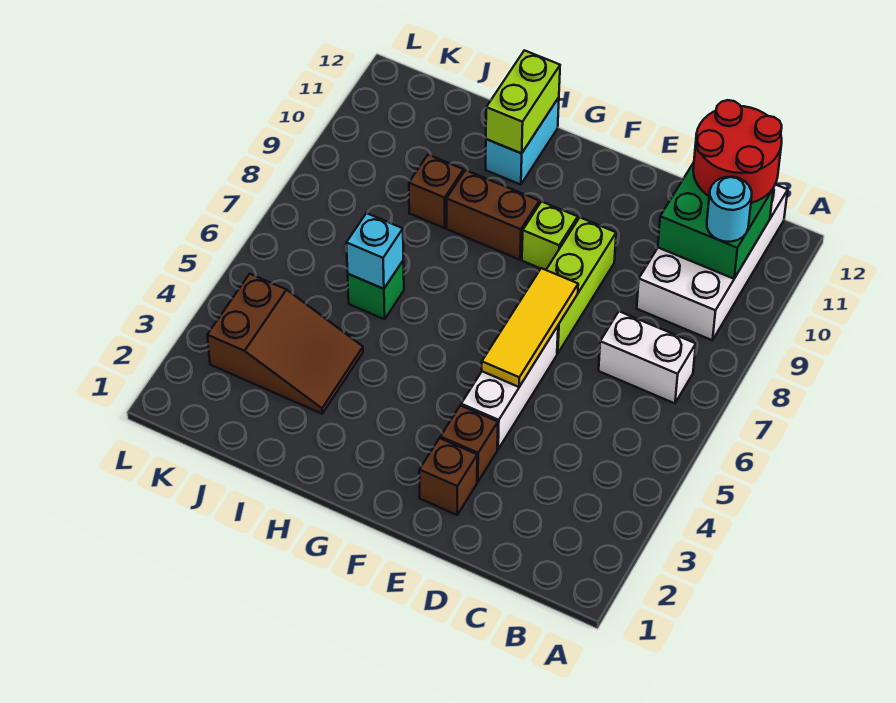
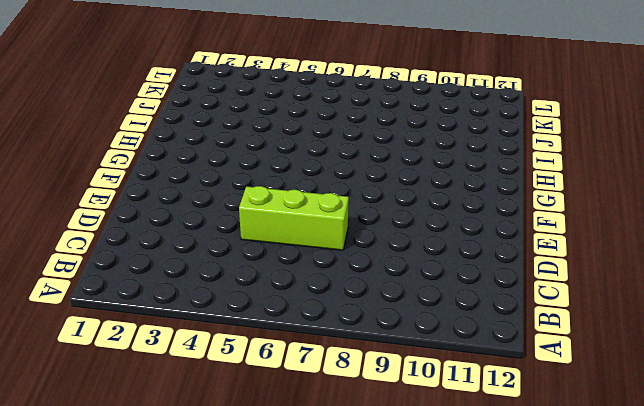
lime 1x3 brick [239,186,349,250] -> lime 1x3 brick moved to [546,217,616,354]
none -> white 1x2 brick [599,311,696,403]
none -> white 2x4 brick [637,185,788,340]
none -> brown 1x1 brick [419,438,477,515]

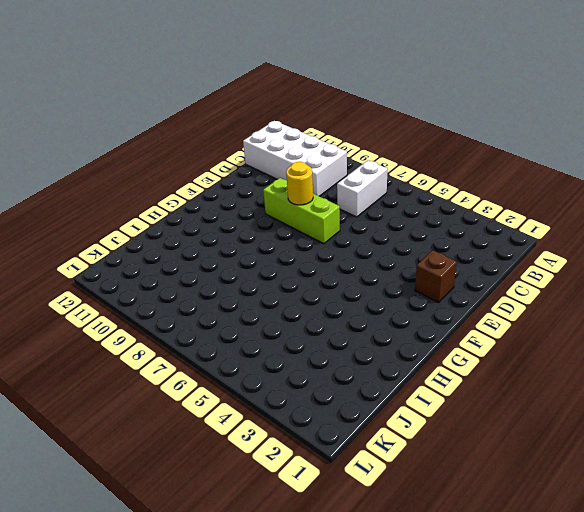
yellow 1x1 round brick [286,162,313,205] -> none
none -> brown 1x1 brick [440,405,498,482]
none -> white 1x3 brick [461,326,558,449]
none -> lime 1x1 brick [522,202,578,270]

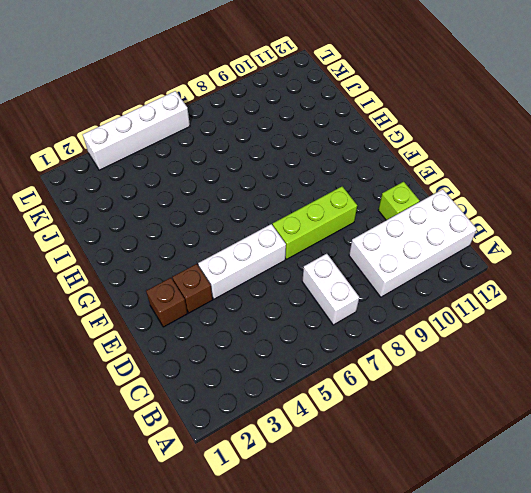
lime 1x1 brick [378,182,419,220] -> lime 1x1 brick moved to [522,202,578,270]
white 1x4 brick [83,91,190,170] -> none
none -> brown 1x2 brick [447,170,539,260]
none -> cyan 1x2 brick [486,98,559,185]
none -> brown 2x3 slope [207,274,363,414]

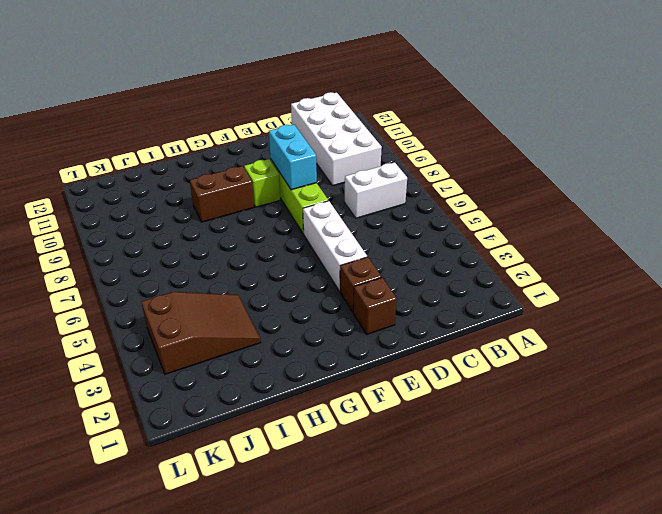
cyan 1x2 brick [269,125,317,190] -> cyan 1x2 brick moved to [486,98,559,185]
none -> green 1x1 brick [348,260,404,319]
none -> brown 1x1 brick [409,155,464,228]
none -> green 2x2 brick [658,162,773,279]

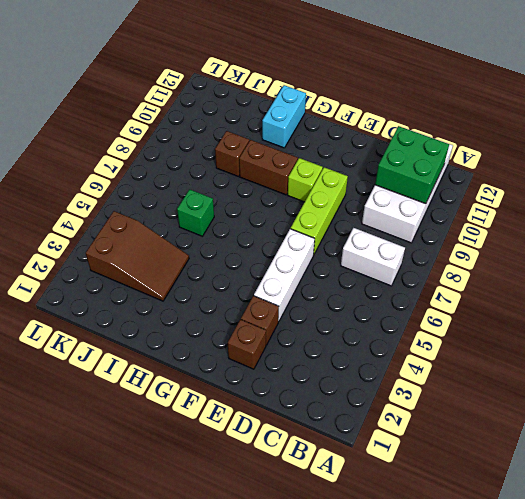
none -> yellow 1x3 tile [482,268,578,387]
none -> lime 1x2 brick [486,50,560,153]
none -> cyan 1x1 brick [346,213,403,289]

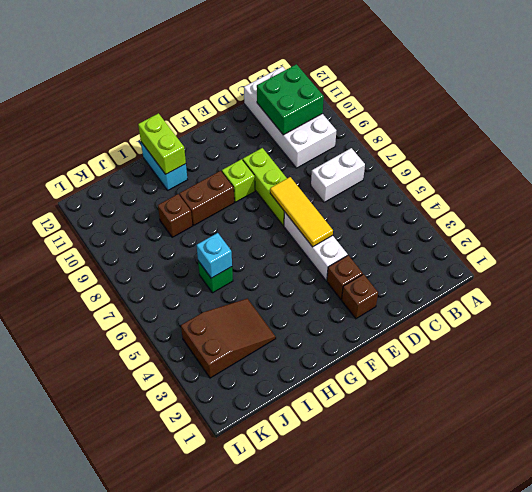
none -> cyan 1x1 round brick [707,177,752,242]
none -> red 2x2 round brick [693,100,782,203]

